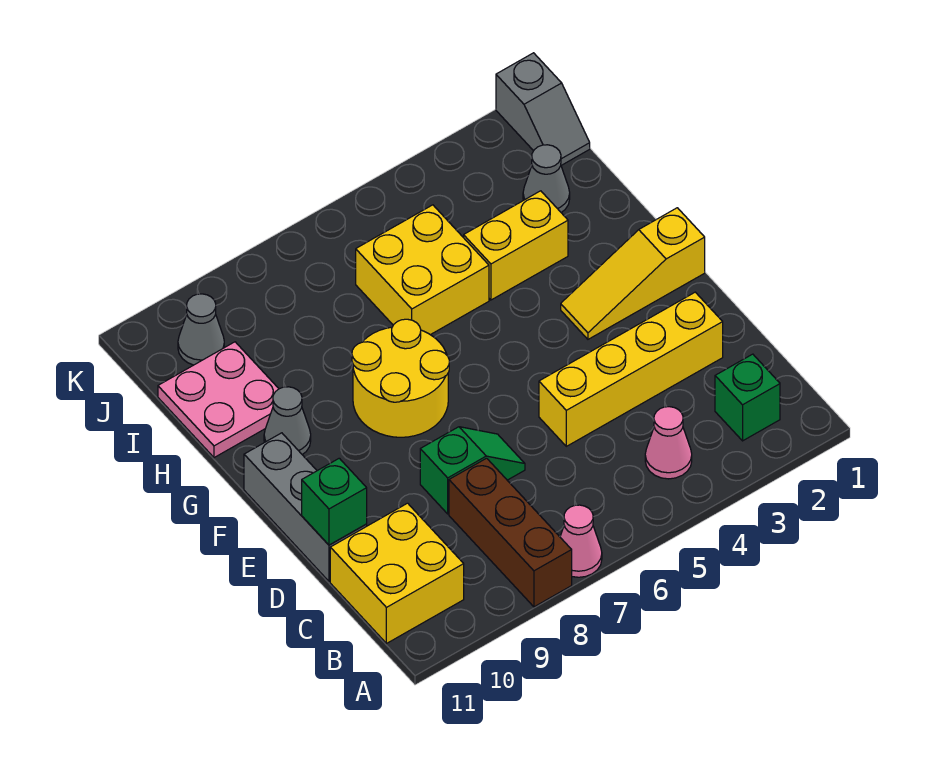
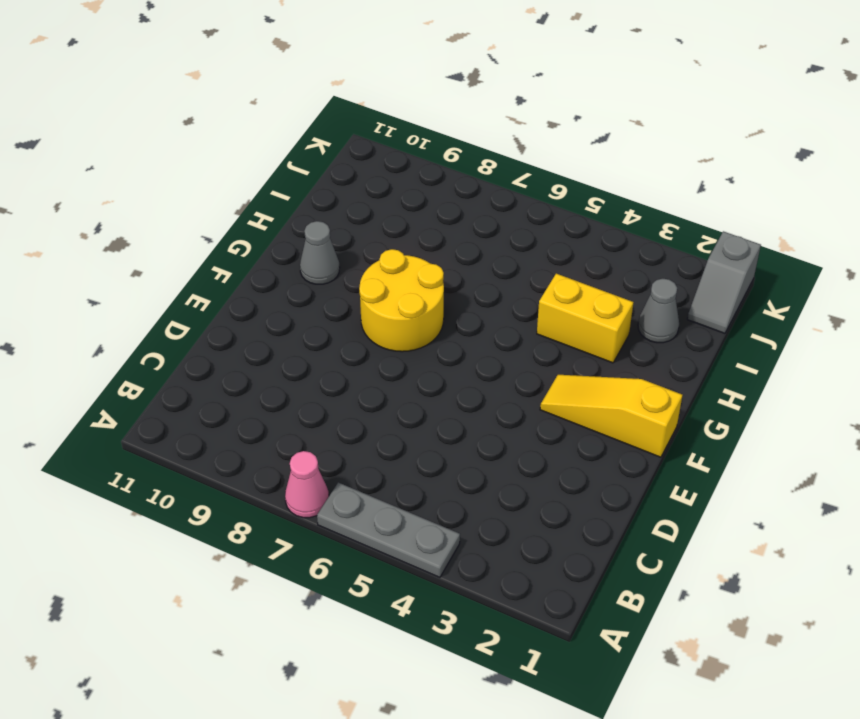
grey 1x3 plate [317,483,460,577] -> none
none -> brown 1x3 brick [449,458,572,607]
none -> green 1x1 brick [715,354,780,441]
none -> pink 1x1 cone [645,407,692,479]

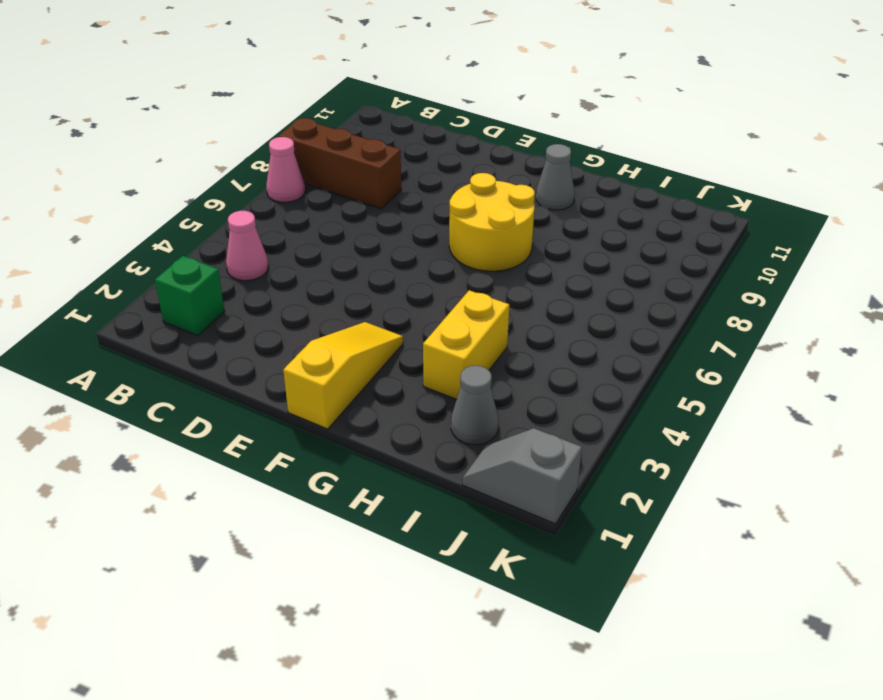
none -> yellow 2x2 brick [330,503,464,643]
none -> yellow 1x4 brick [539,292,723,446]
none -> green 1x2 slope [420,427,525,514]

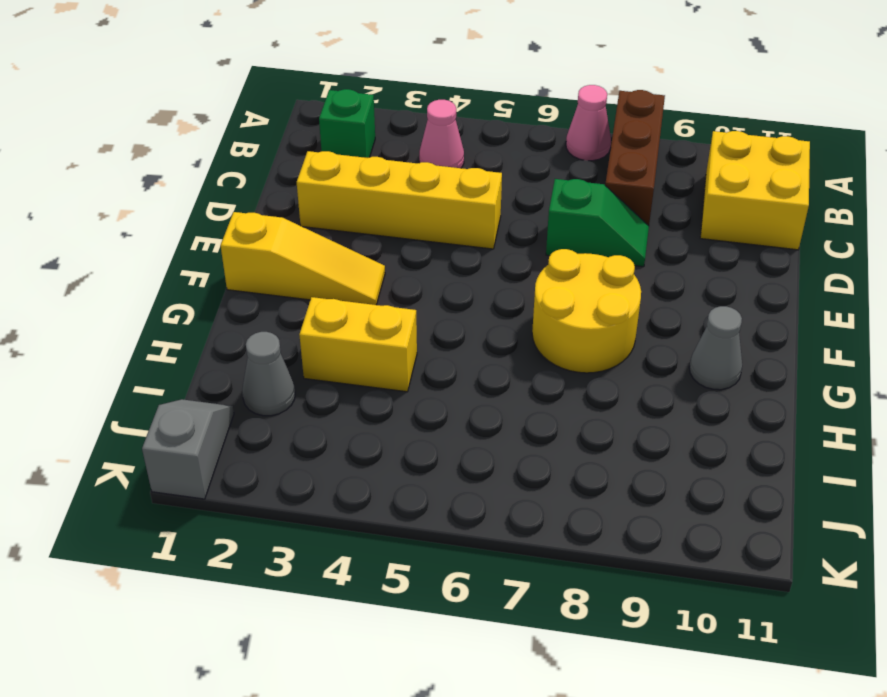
green 1x2 slope [546,179,649,267] -> green 1x2 slope turned to [420,427,525,514]
none -> grey 1x3 brick [244,433,367,581]
none -> yellow 2x2 brick [356,205,489,335]
none -> pink 2x2 plate [158,342,279,458]

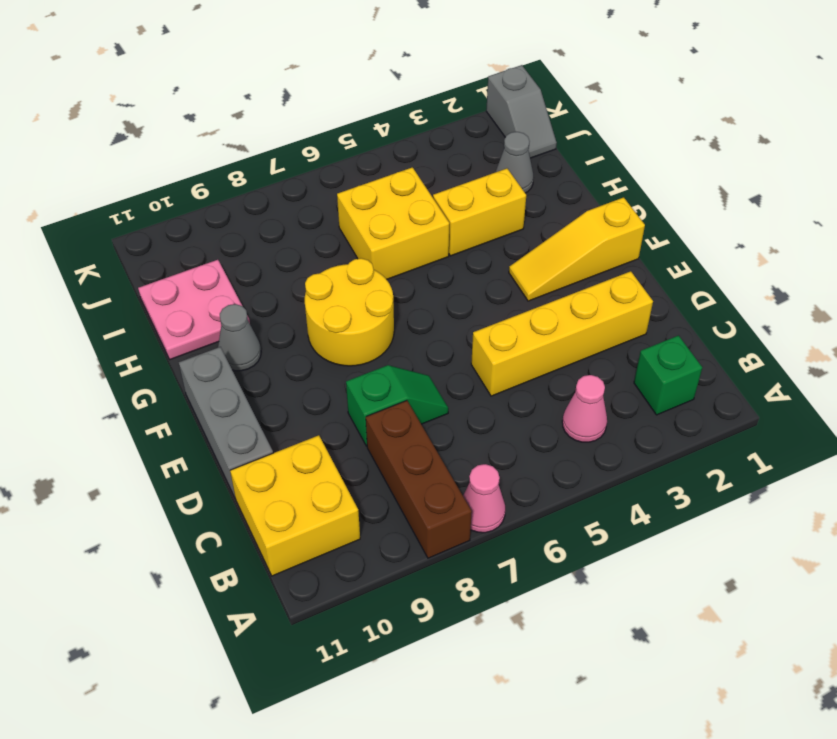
none -> grey 1x1 cone [178,294,224,365]
none -> green 1x1 brick [302,458,367,545]

